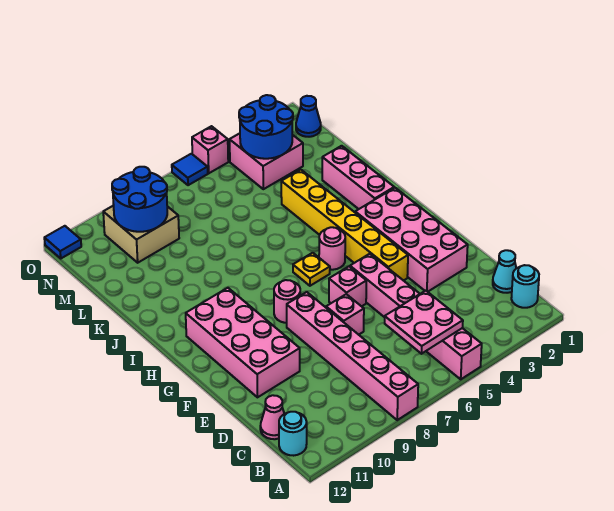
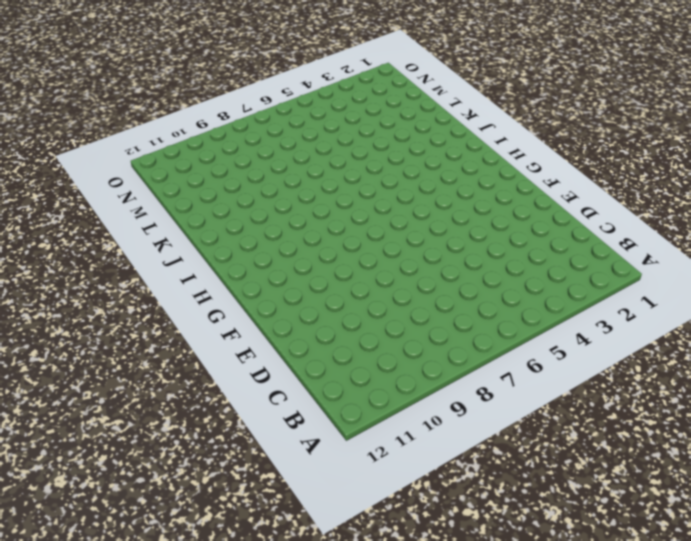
none -> pink 1x6 brick [350,254,482,379]
none -> pink 1x6 brick [287,292,418,420]
none -> cyan 1x1 round brick [511,265,539,308]

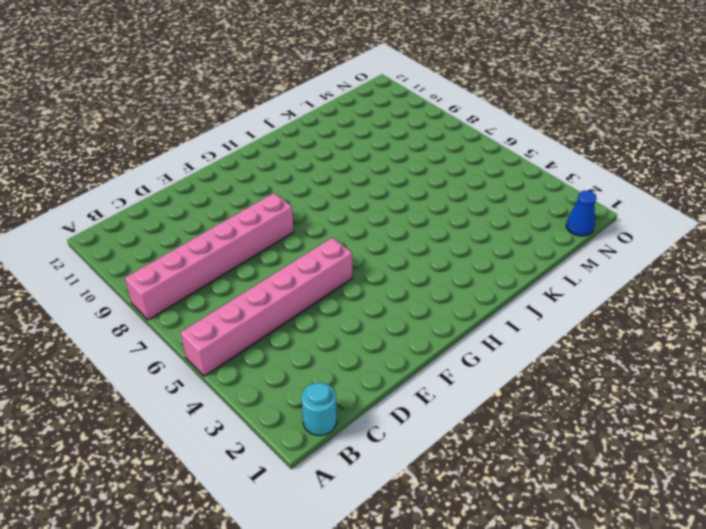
none -> cyan 1x1 round brick [279,412,307,456]
none -> cyan 1x1 cone [493,250,516,293]
none -> pink 1x1 cone [260,395,284,439]

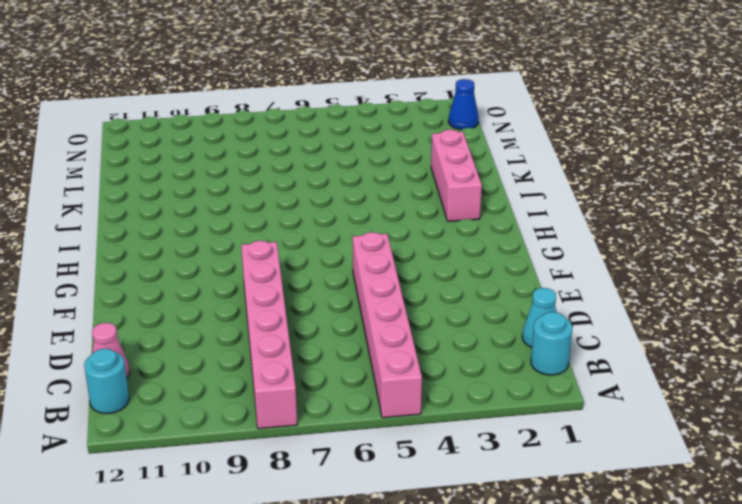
none -> pink 2x4 brick [355,188,468,292]
none -> pink 1x1 brick [326,294,364,335]
none -> pink 2x4 brick [186,288,300,397]

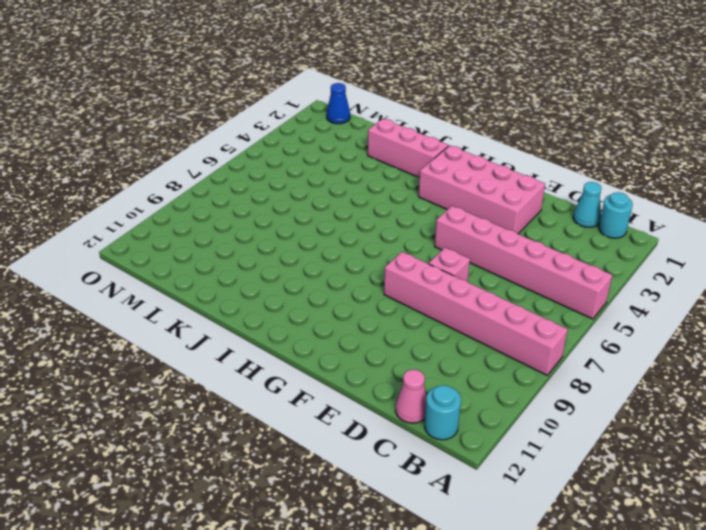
none -> pink 2x4 brick [186,288,300,397]
none -> yellow 1x6 brick [281,170,408,281]
none -> pink 1x1 brick [329,267,366,306]

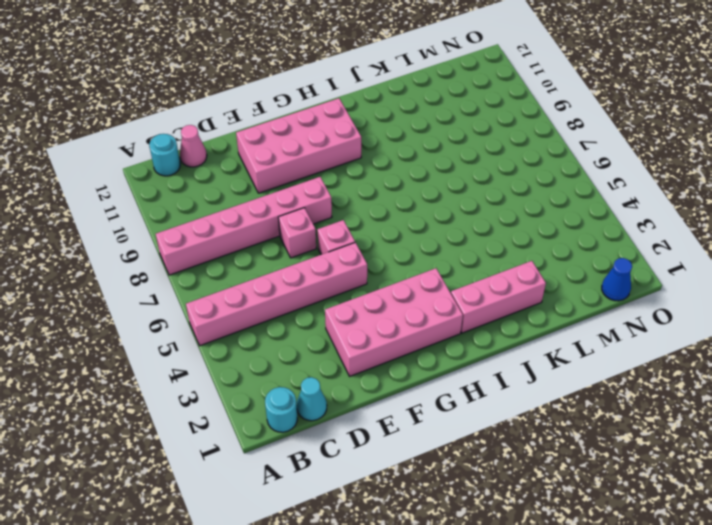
none -> yellow 1x6 brick [281,170,408,281]
none -> pink 1x1 round brick [274,280,300,323]
none -> pink 1x1 round brick [319,227,345,270]

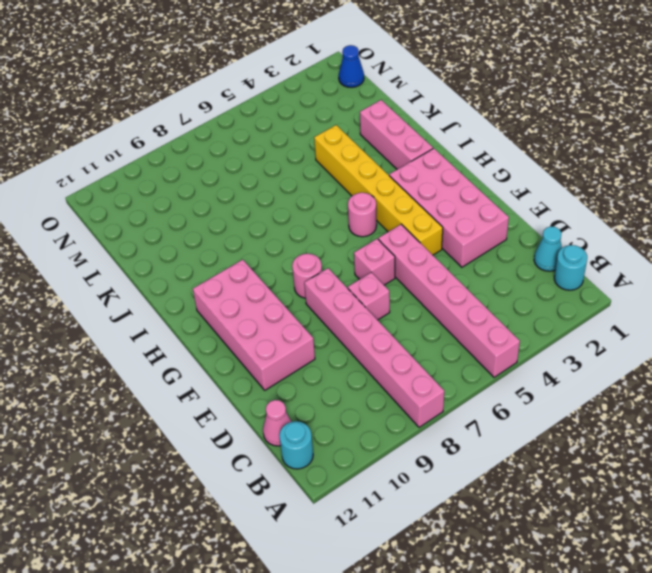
none -> yellow 1x1 plate [293,253,330,286]
none -> pink 2x2 brick [230,134,303,189]
none -> tan 2x2 brick [103,206,179,263]

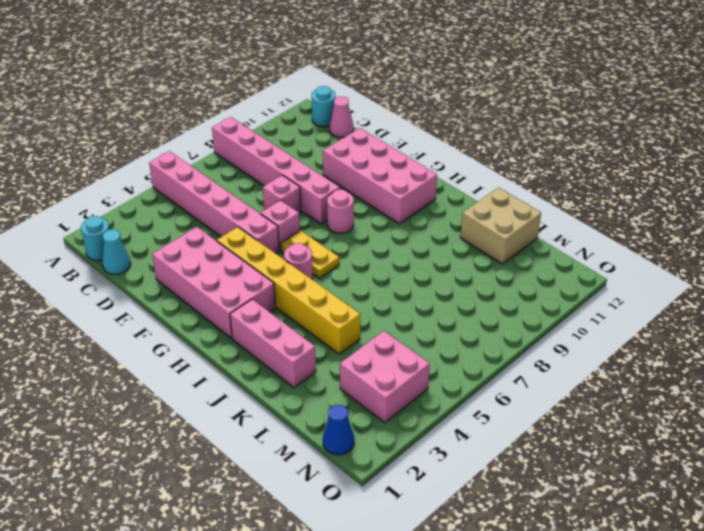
yellow 1x2 plate [281,231,339,278] -> yellow 1x1 plate [293,253,330,286]
tan 2x2 brick [460,188,541,264] -> tan 2x2 brick moved to [103,206,179,263]
none -> pink 1x1 brick [192,126,228,173]
none -> blue 1x1 tile [172,154,208,185]
none -> blue 1x1 tile [44,226,81,258]

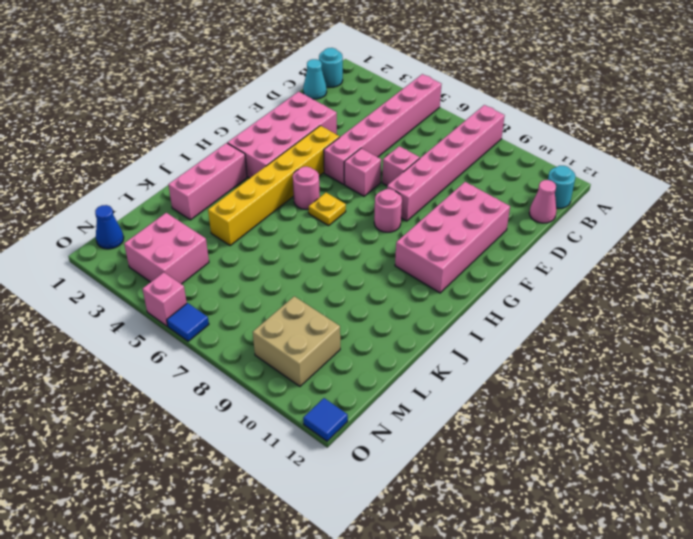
none -> pink 2x2 plate [385,291,463,354]
none -> blue 2x2 round brick [239,95,293,159]
none -> blue 2x2 round brick [112,167,167,232]

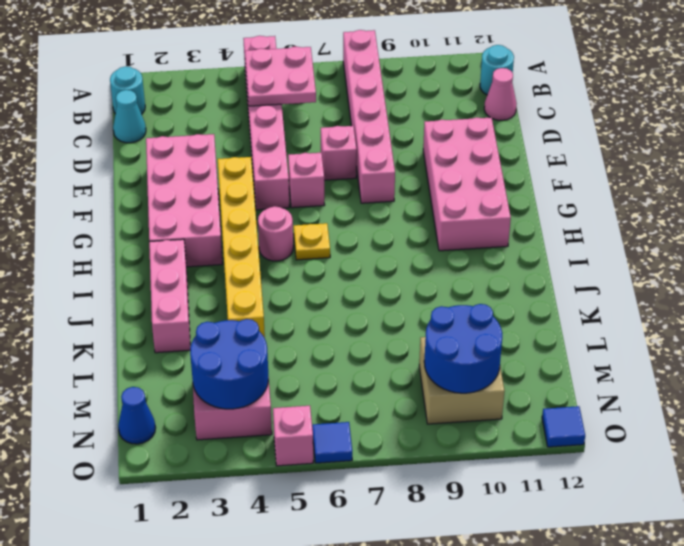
none -> pink 1x1 round brick [274,280,300,323]

